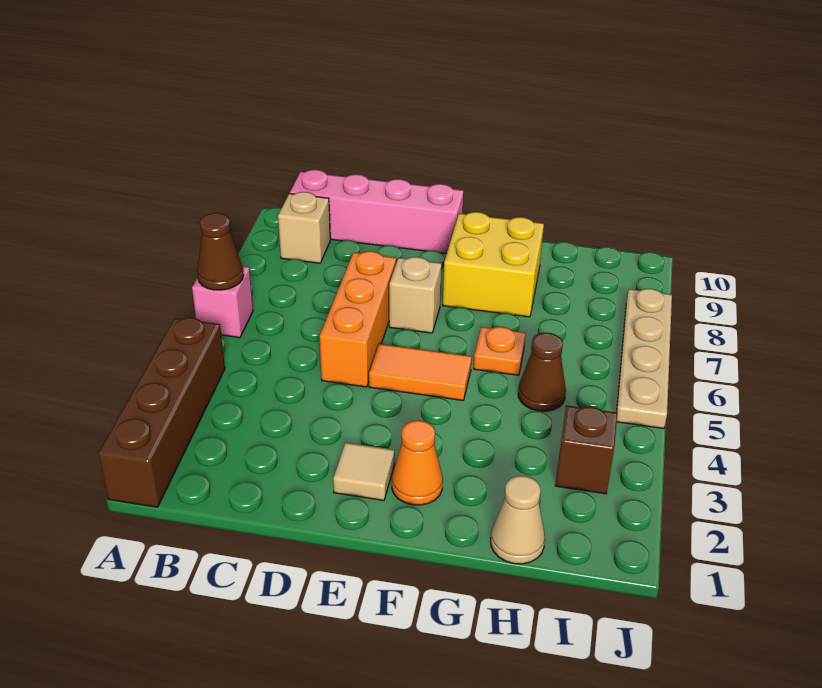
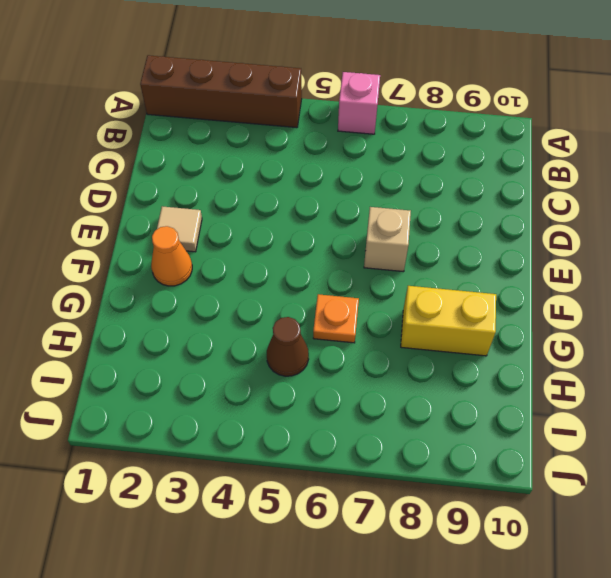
yellow 1x2 brick [401,286,496,356] -> yellow 2x2 brick [443,212,544,317]
none -> tan 1x1 brick [278,192,330,263]
none -> pink 1x4 brick [290,170,464,254]
none -> orange 1x3 brick [320,251,396,387]

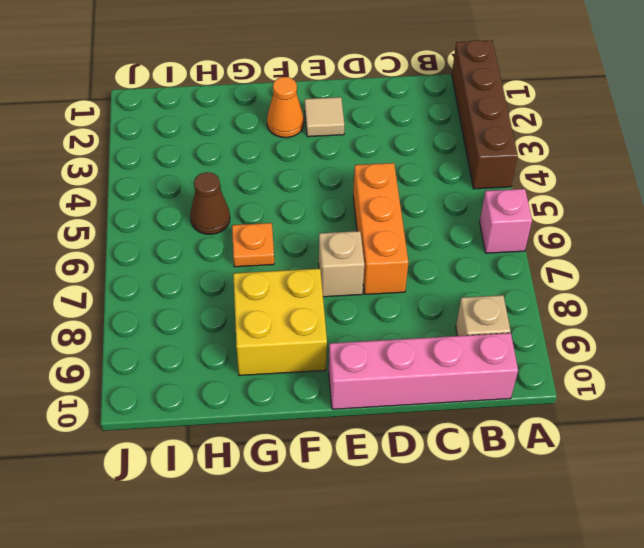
none -> orange 1x2 tile [369,344,472,400]
none -> tan 1x1 cone [491,476,545,564]
none -> brown 1x1 brick [555,406,617,494]

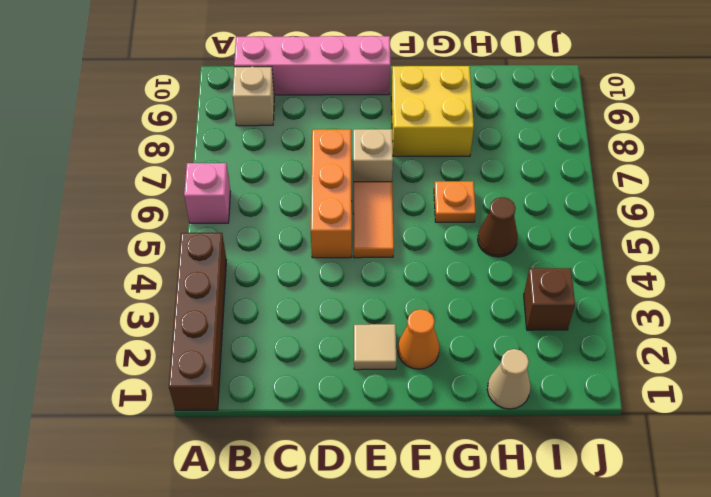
orange 1x2 tile [353,182,394,258] -> orange 1x2 tile turned to [369,344,472,400]
none -> tan 1x4 plate [617,289,672,428]
none -> brown 1x1 cone [197,213,244,290]

